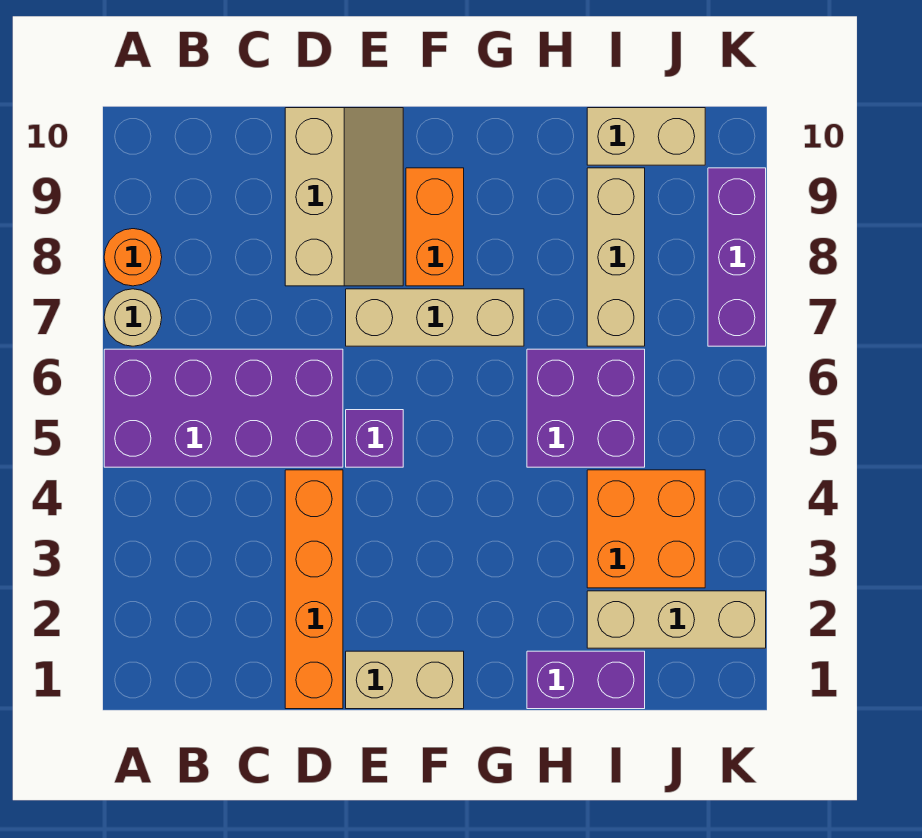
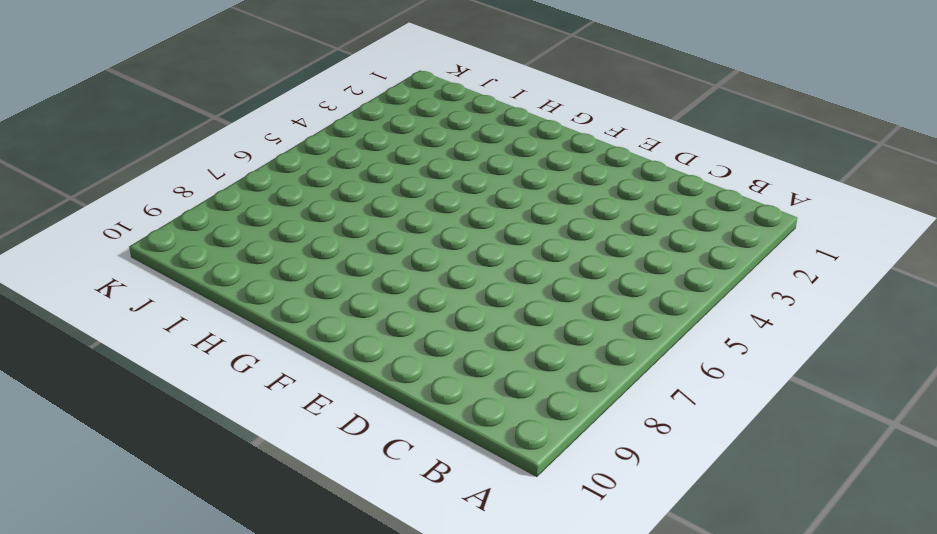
none -> purple 2x4 brick [104,349,343,467]
none -> tan 1x1 round brick [104,289,162,346]
none -> orange 1x1 round brick [104,229,162,286]

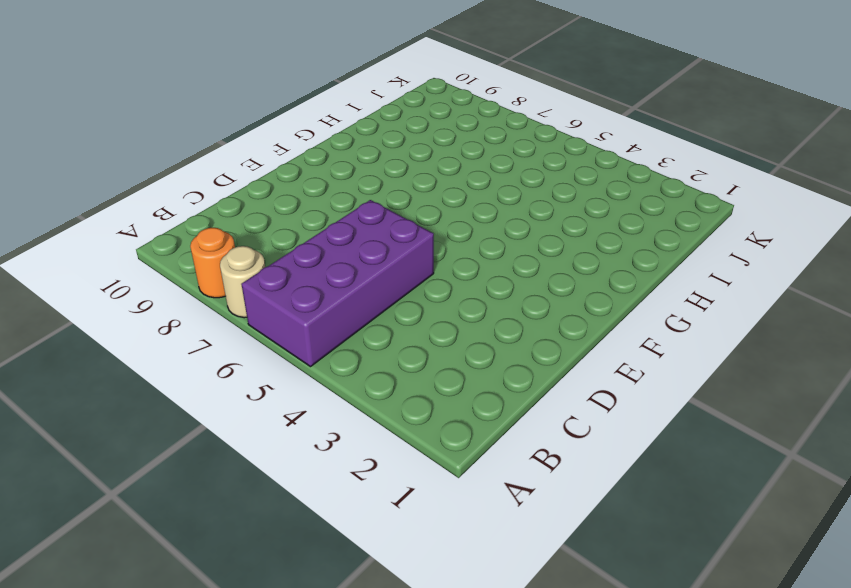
none -> orange 1x4 brick [285,470,343,709]
none -> tan 2x3 slope [285,108,403,286]
none -> tan 1x2 brick [346,651,464,709]

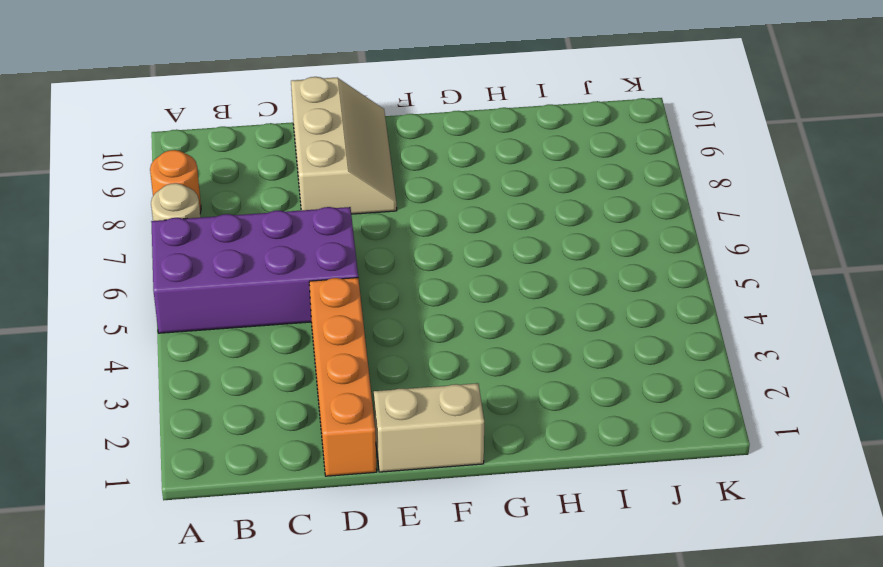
none -> purple 1x1 brick [346,410,403,467]
none -> tan 1x3 brick [346,289,524,346]
none -> orange 1x2 brick [406,168,464,286]

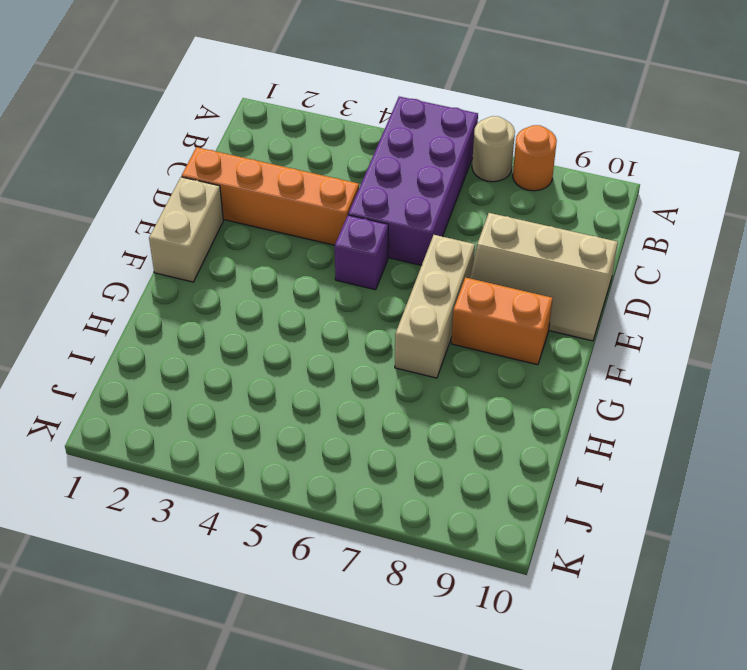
none -> purple 1x2 brick [527,651,645,709]
none -> purple 2x2 brick [527,349,645,467]
none -> tan 1x3 brick [587,591,766,648]

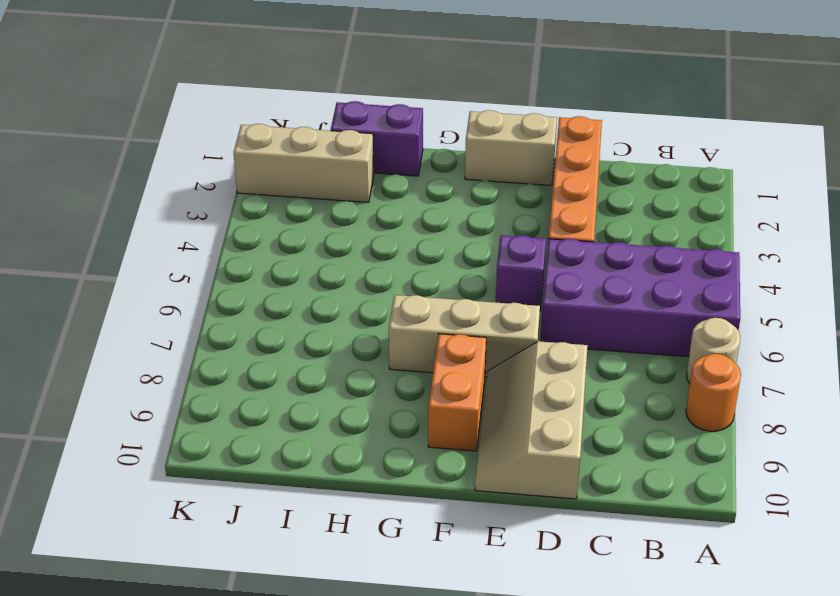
none -> purple 2x2 brick [527,349,645,467]
none -> orange 2x2 brick [587,470,705,588]
none -> tan 1x3 brick [587,168,645,346]

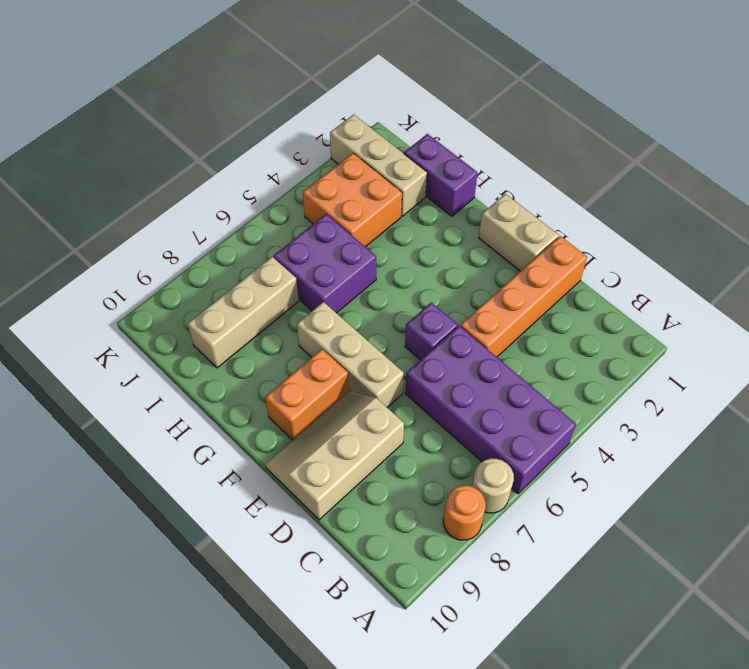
none -> tan 1x2 brick [587,108,705,165]
none -> purple 1x3 brick [708,168,766,346]

